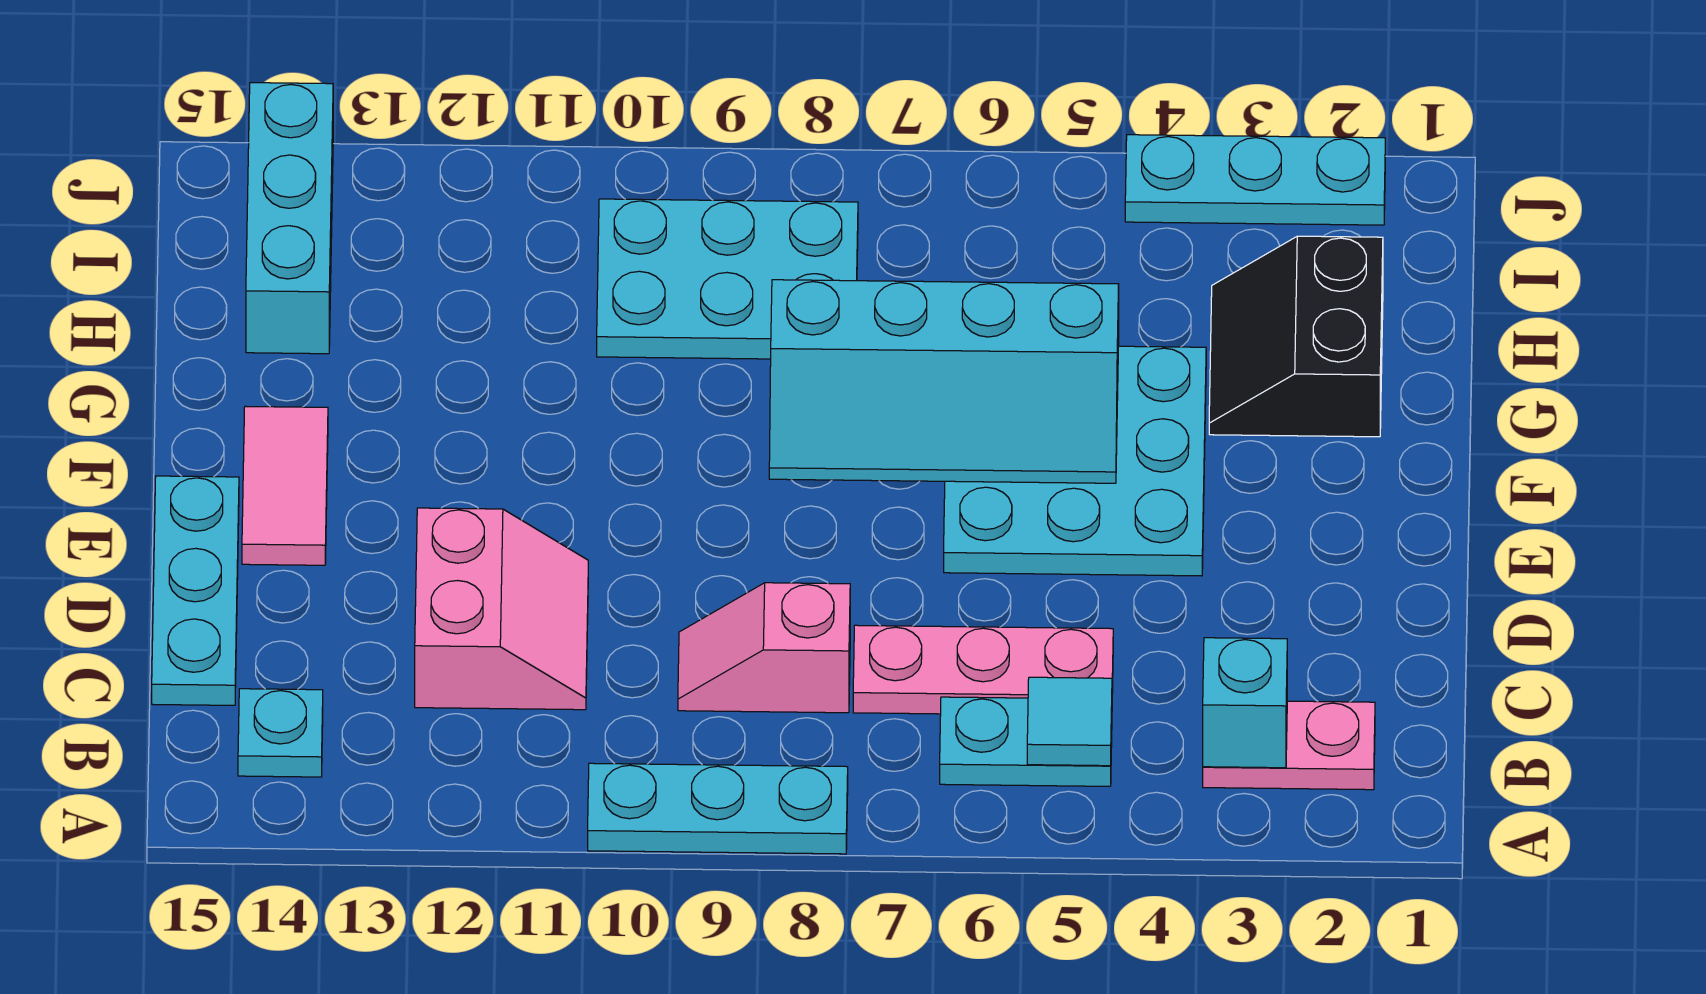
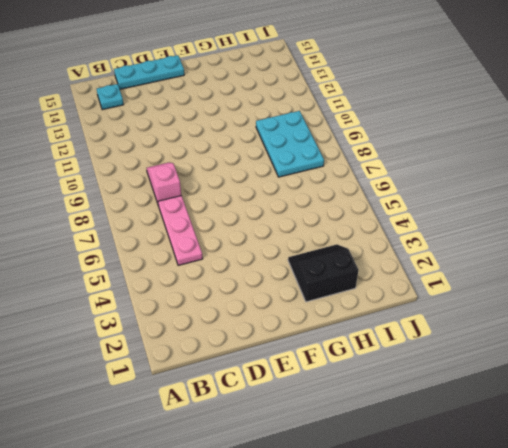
none -> cyan 1x3 plate [588,763,848,854]
none -> pink 1x2 plate [1203,701,1375,790]
none -> cyan 1x2 plate [940,697,1112,786]

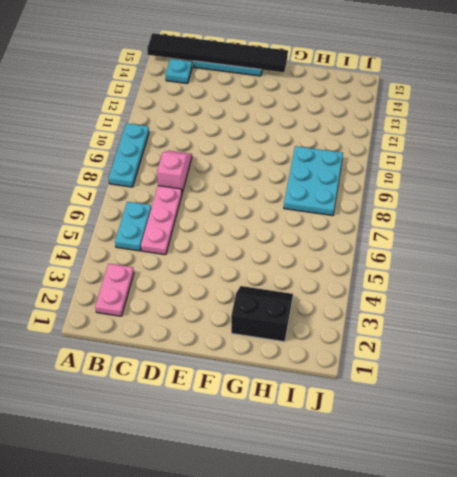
black 1x6 tile [147,33,288,72] -> none
none -> pink 2x2 slope [415,508,588,710]
none -> cyan 3x3 plate [944,346,1206,576]
none -> pink 1x2 tile [242,406,328,565]

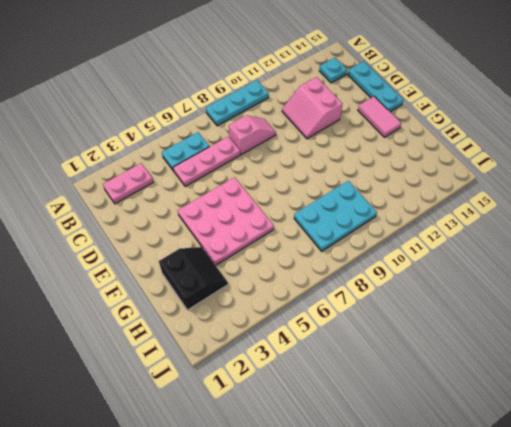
pink 3x3 plate [178,177,274,265] -> cyan 3x3 plate [944,346,1206,576]
none -> cyan 1x3 brick [246,83,333,354]
none -> cyan 1x3 plate [1125,135,1385,225]
none -> cyan 1x1 brick [1203,638,1287,768]

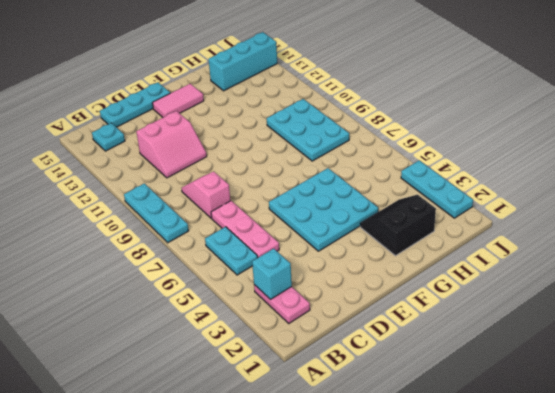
none -> cyan 1x1 tile [1027,677,1112,766]
none -> cyan 2x4 slope [769,280,1119,483]

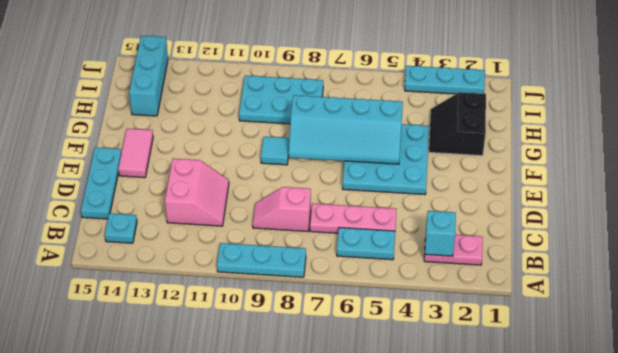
cyan 1x1 tile [261,137,289,165] -> cyan 1x1 tile moved to [1027,677,1112,766]

